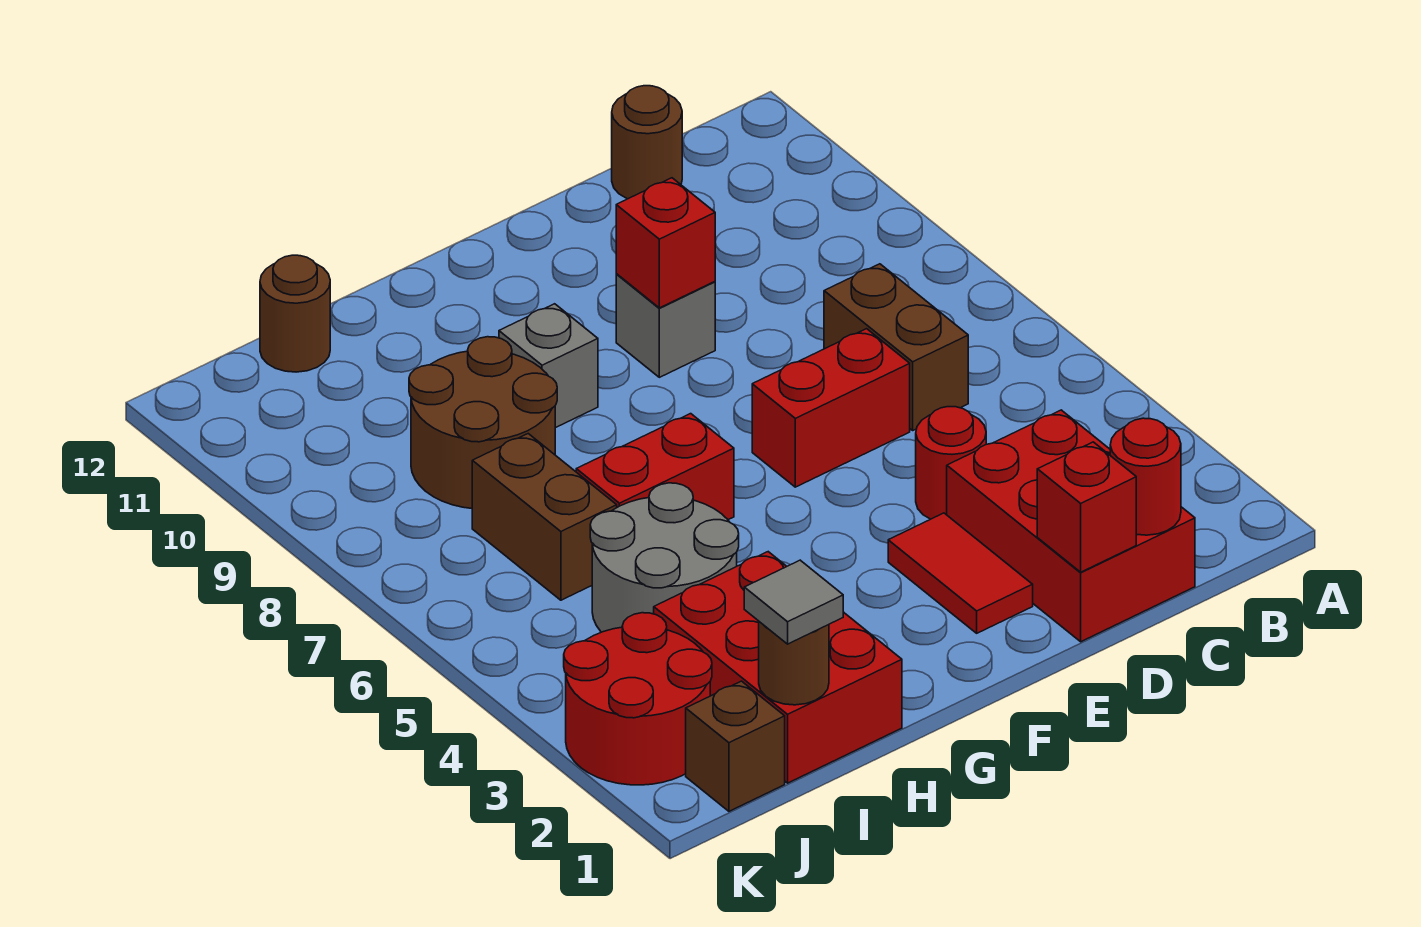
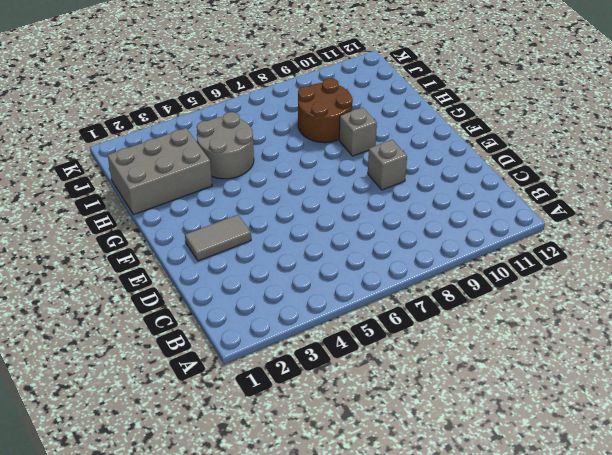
grey 1x2 tile [185,215,251,261] -> red 1x2 tile [888,513,1033,633]
grey 2x3 brick [108,128,212,215] -> red 2x3 brick [654,552,902,783]
none -> red 2x3 brick [947,410,1195,642]
none -> brown 1x2 brick [824,264,968,430]
none -> brown 1x1 round brick [612,86,682,199]

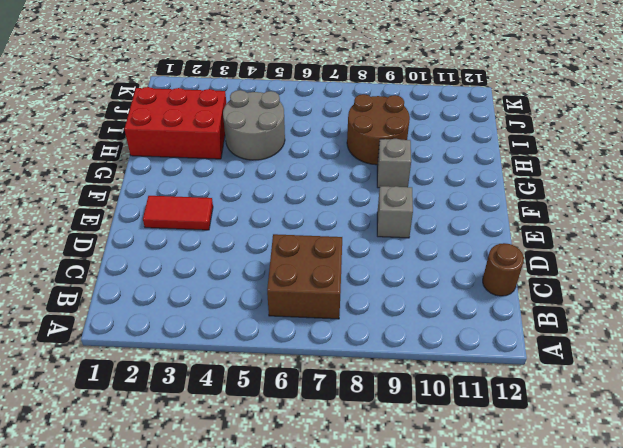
brown 2x2 brick [267,234,342,319] -> brown 1x2 brick [824,264,968,430]
none -> red 2x3 brick [947,410,1195,642]
none -> red 1x1 round brick [916,407,986,519]
none -> red 1x2 brick [752,329,910,487]

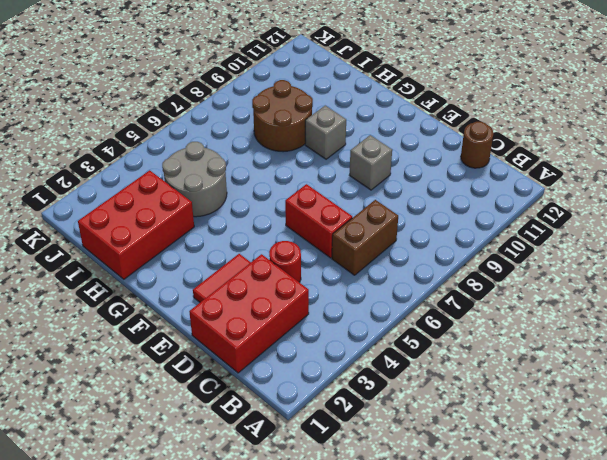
none -> red 1x2 brick [576,414,734,520]
none -> brown 1x2 brick [472,434,617,600]
none -> brown 1x1 round brick [260,255,330,372]

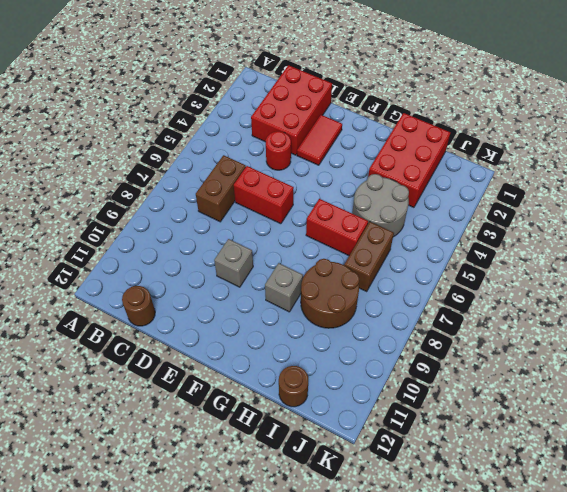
none -> brown 1x1 brick [686,681,785,811]
none -> red 2x2 round brick [564,613,712,785]
none -> red 1x1 round brick [1110,418,1181,535]

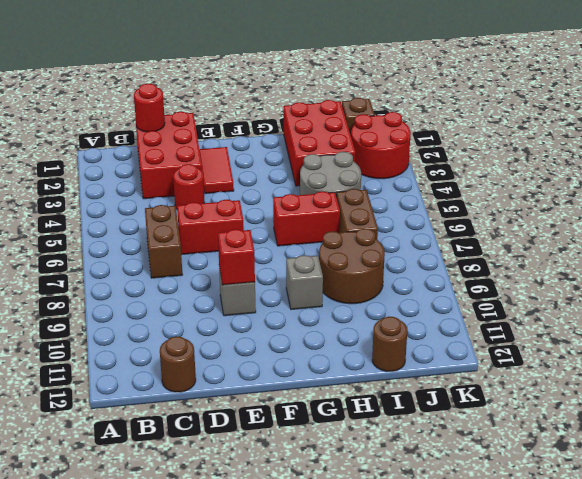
none -> red 1x1 brick [1037,442,1136,572]
none -> brown 1x1 round brick [759,622,829,705]
none -> grey 1x1 tile [744,560,843,644]

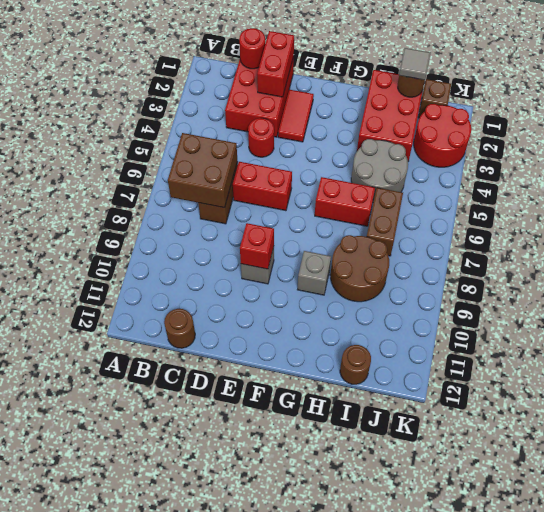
brown 2x2 brick [168,133,237,208] -> none
red 1x2 brick [257,31,294,97] -> red 1x1 brick [1037,442,1136,572]

